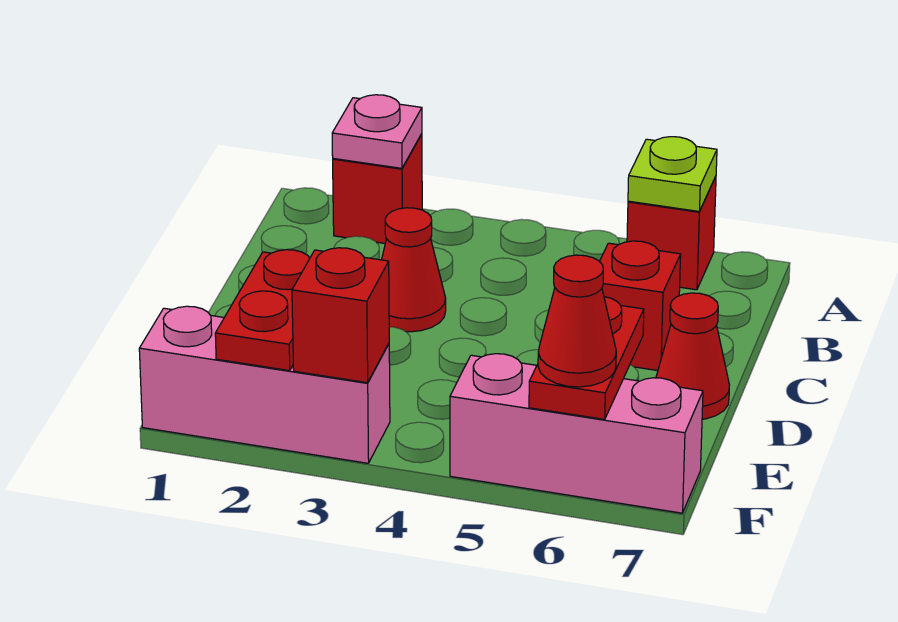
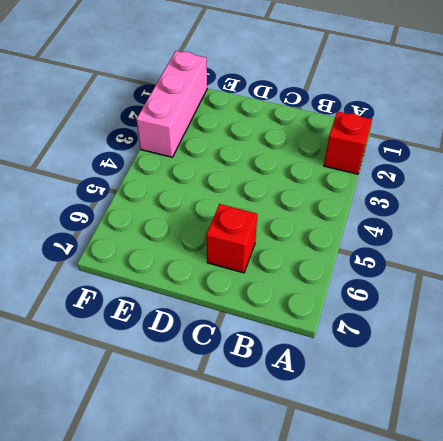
none -> red 1x1 brick [627,177,716,290]
none -> red 1x1 cone [382,208,446,332]
none -> red 1x1 cone [656,293,729,419]

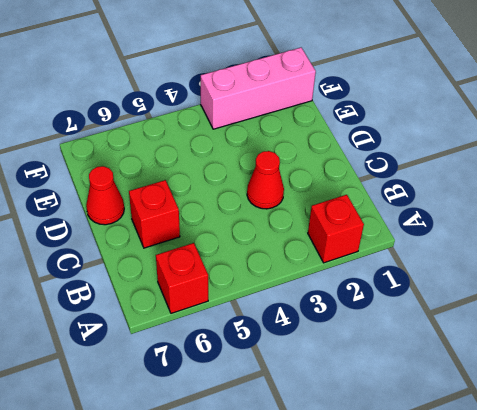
none -> pink 1x3 brick [450,354,703,513]
none -> pink 1x1 plate [332,95,422,168]
none -> lime 1x1 plate [628,137,717,211]

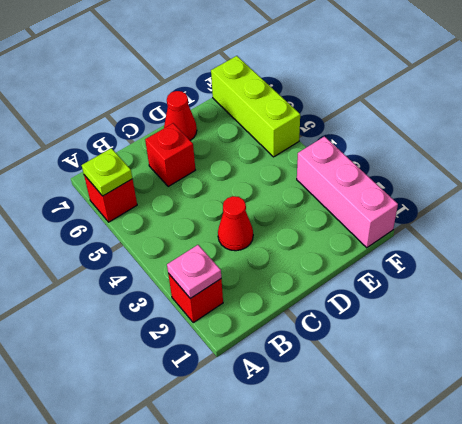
lime 1x3 brick [211,56,300,157] -> pink 1x3 brick [450,354,703,513]
none -> red 1x2 plate [215,250,310,371]
none -> red 1x2 plate [529,297,644,419]
none -> red 1x1 brick [292,248,389,383]

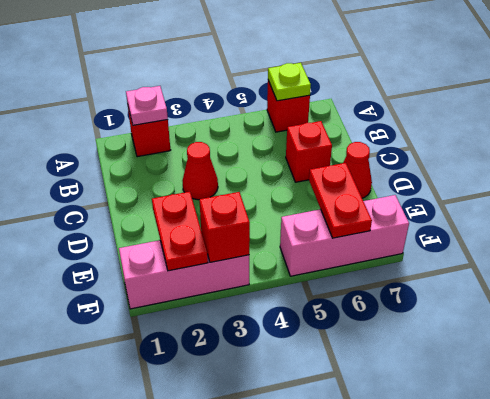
none -> red 1x1 cone [538,255,616,387]

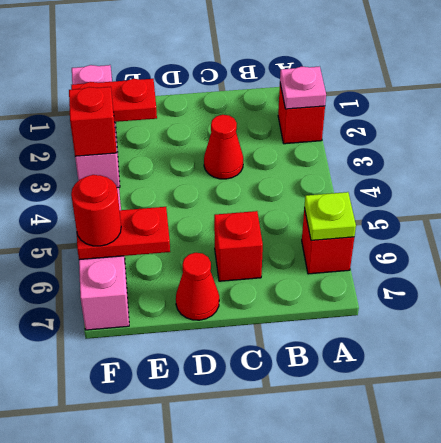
red 1x1 round brick [71,175,121,246] -> red 1x1 cone [538,255,616,387]

